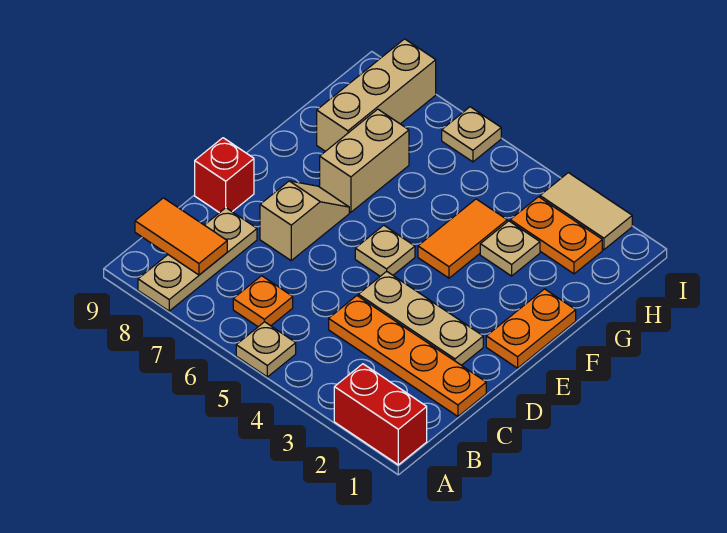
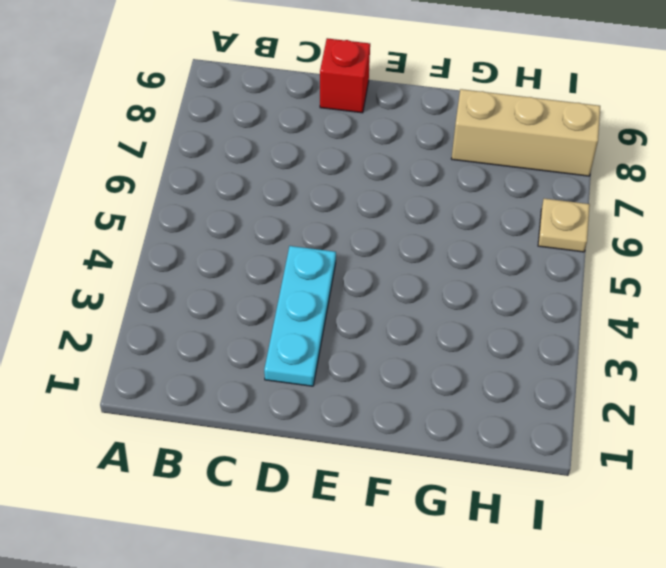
cyan 1x3 plate [264,246,336,386] -> tan 1x3 plate [358,271,483,365]
none -> red 1x2 brick [334,364,427,465]
none -> tan 1x1 plate [236,322,296,377]
none -> tan 1x3 plate [138,208,257,311]

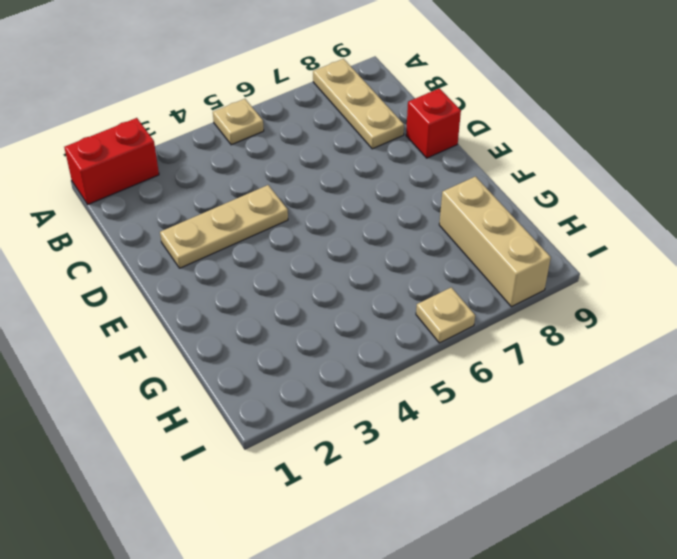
none -> orange 1x1 plate [233,276,293,327]
none -> orange 1x4 plate [329,296,486,416]
none -> tan 1x2 slope [260,181,349,260]

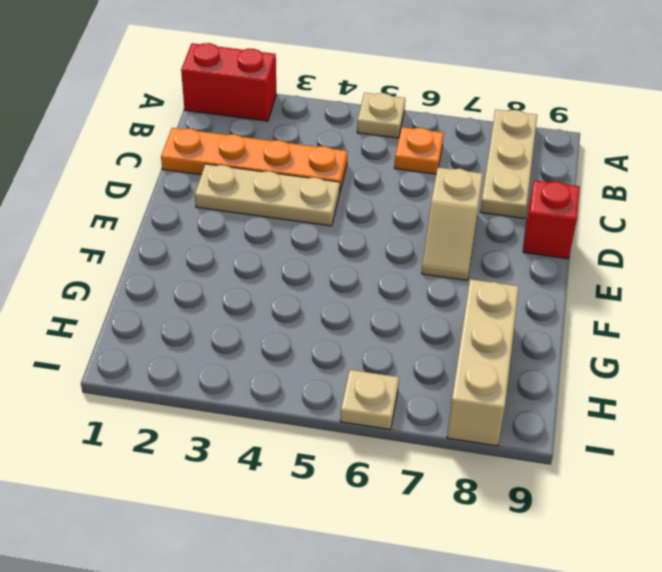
none -> orange 1x2 plate [486,289,576,368]
none -> tan 1x1 plate [355,225,415,276]
none -> orange 1x2 tile [418,199,507,278]

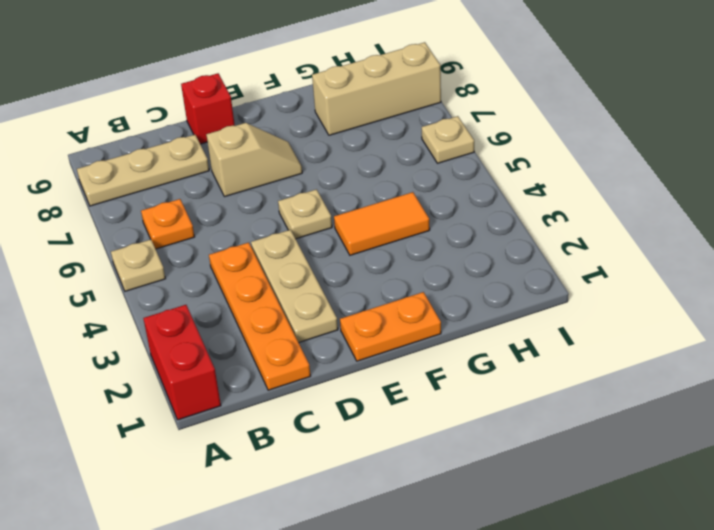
none -> tan 1x2 brick [320,109,409,212]
none -> tan 1x1 plate [480,221,540,276]
none -> orange 1x2 plate [510,197,602,274]

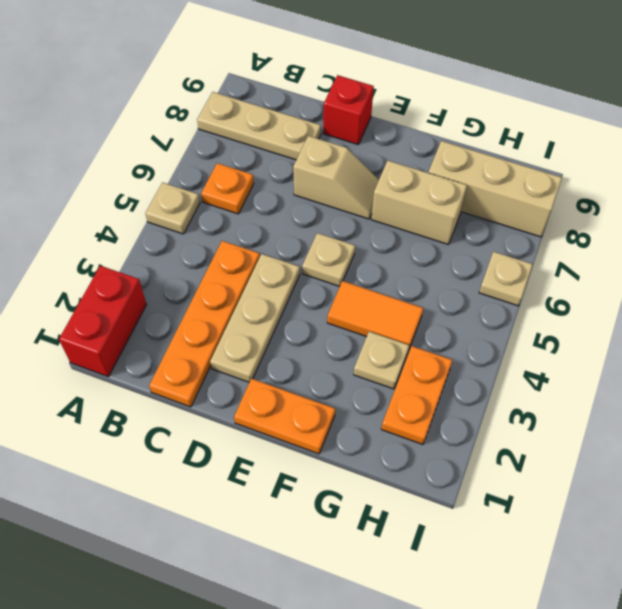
none -> tan 1x2 tile [540,173,632,250]
none -> orange 1x2 tile [135,198,227,275]

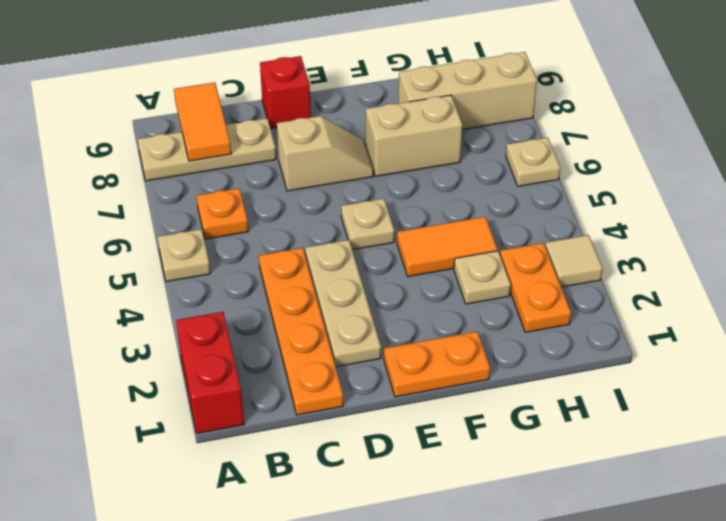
tan 1x1 tile [545,235,603,287] -> tan 1x2 tile [540,173,632,250]

